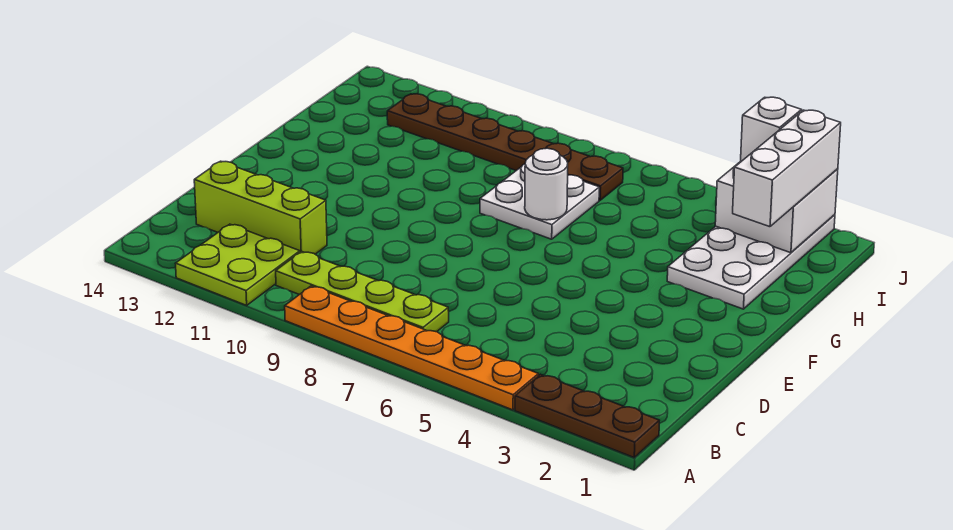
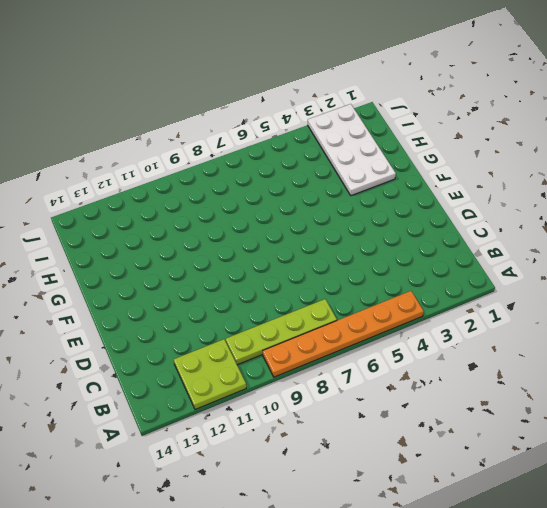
none -> brown 1x3 plate [515,374,659,457]
none -> lime 1x3 brick [194,161,327,254]
none -> white 2x2 plate [480,164,599,239]

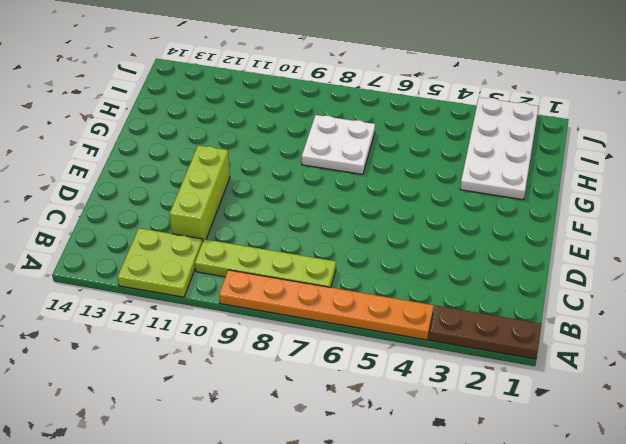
lime 1x3 brick [170,145,230,241] -> lime 1x3 brick turned to [194,161,327,254]
none -> brown 1x6 plate [387,94,623,200]
none -> white 1x1 round brick [525,148,568,220]
none -> white 2x2 brick [715,161,838,253]

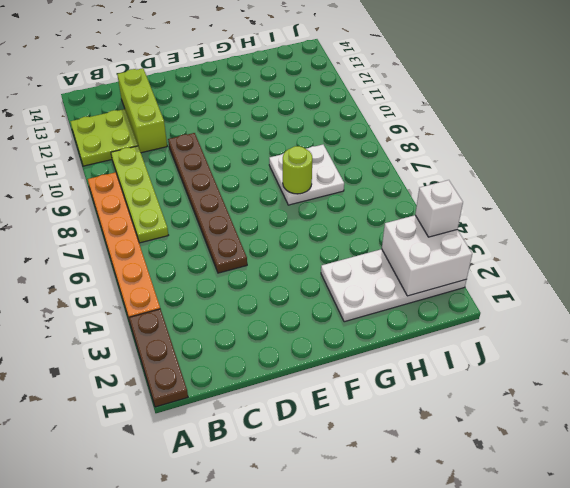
brown 1x6 plate [168,133,247,273] -> brown 1x6 plate moved to [387,94,623,200]
lime 1x1 round brick [283,146,312,194] -> white 1x1 round brick [525,148,568,220]
none -> white 1x3 brick [733,110,841,227]

